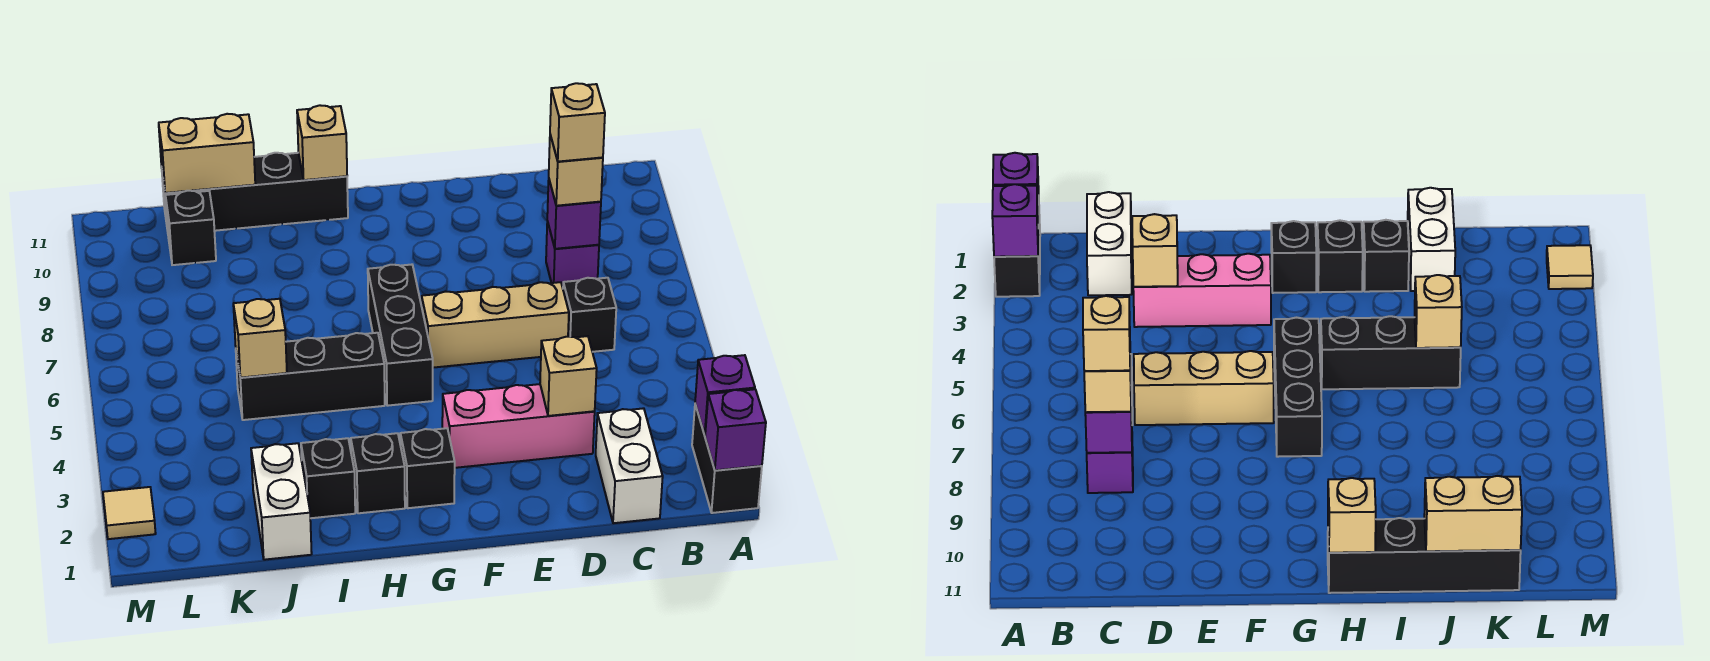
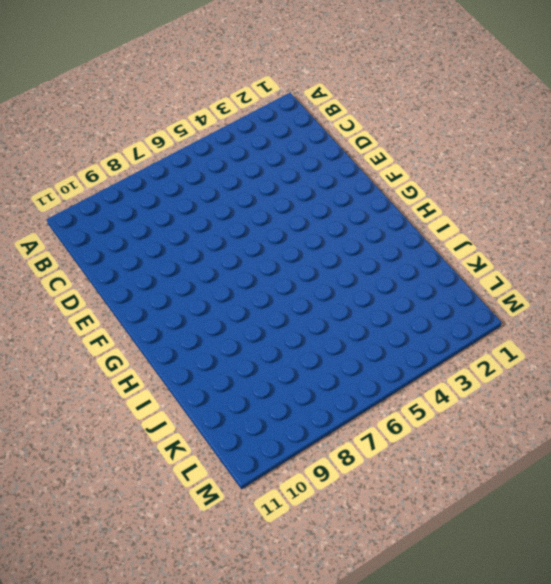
none -> black 1x2 brick [692,404,762,513]
none -> white 1x2 brick [596,408,663,523]
none -> black 1x1 brick [563,278,616,352]

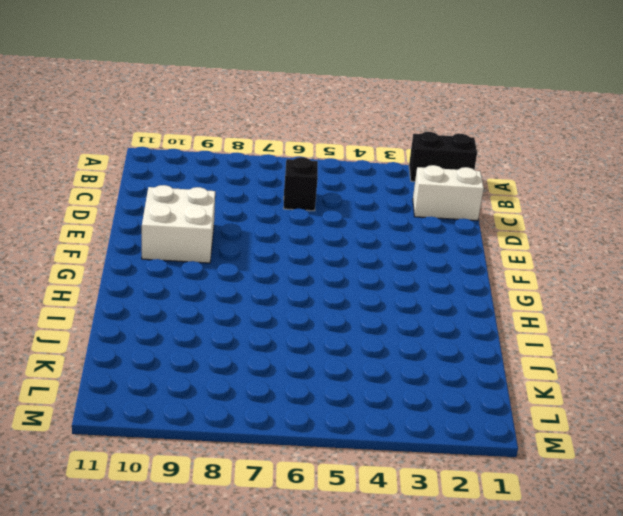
white 2x2 brick [142,185,215,263] -> none
none -> purple 1x1 brick [546,221,599,288]
none -> pink 1x3 brick [442,384,595,468]
none -> tan 1x3 brick [422,282,569,368]

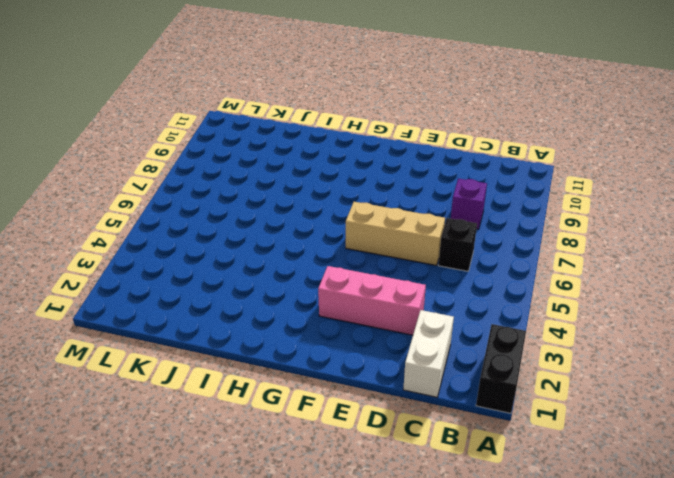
none -> black 1x1 brick [400,428,455,508]
none -> black 1x3 brick [368,265,433,406]
none -> black 1x1 brick [351,433,405,513]

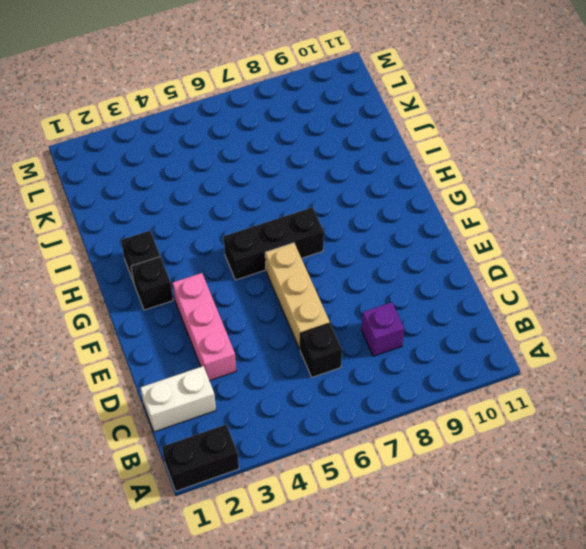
none -> black 1x3 brick [236,333,385,420]
none -> black 1x4 brick [161,153,348,231]
none -> black 1x1 brick [301,438,355,518]

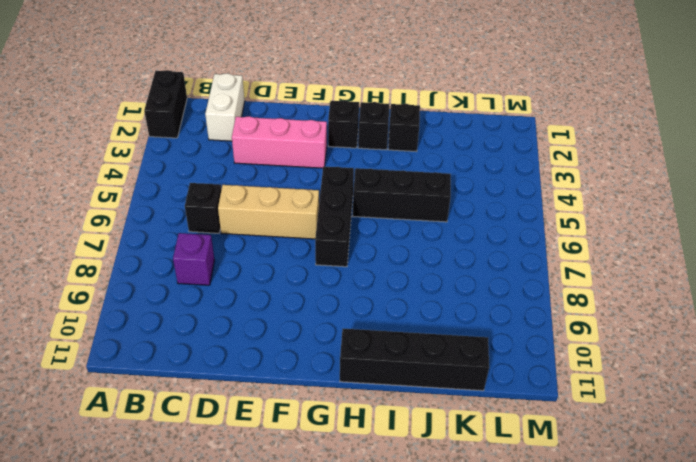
none -> white 1x2 brick [251,443,312,560]
none -> black 1x1 brick [165,191,216,265]
none -> tan 1x1 tile [103,487,156,539]

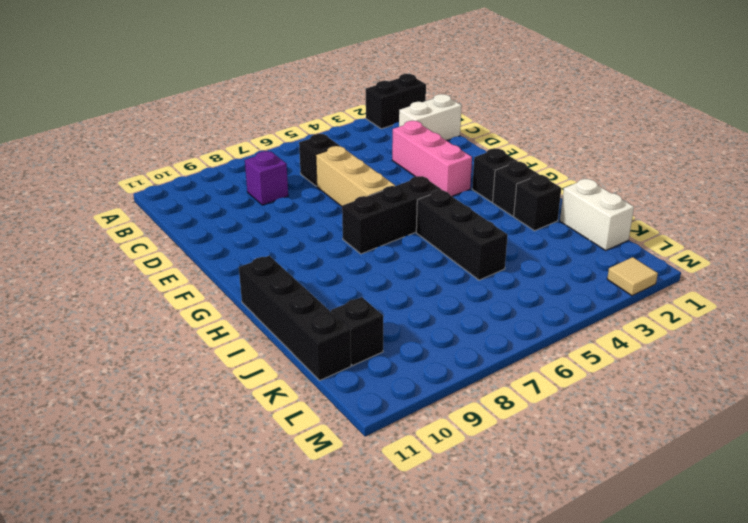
white 1x2 brick [560,179,634,251] -> white 1x2 brick turned to [251,443,312,560]
none -> purple 1x1 brick [705,389,766,470]
none -> purple 1x1 brick [695,355,755,435]
none -> purple 1x1 brick [547,180,601,249]

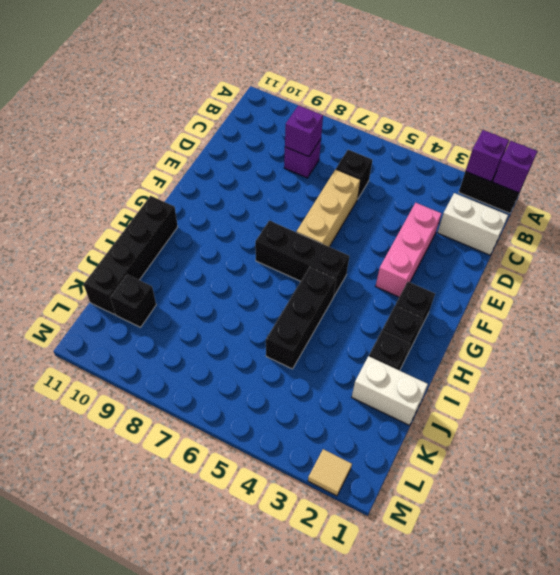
none -> tan 1x1 brick [540,336,597,416]
none -> tan 1x1 brick [297,105,347,180]
none -> tan 1x1 brick [233,299,287,378]

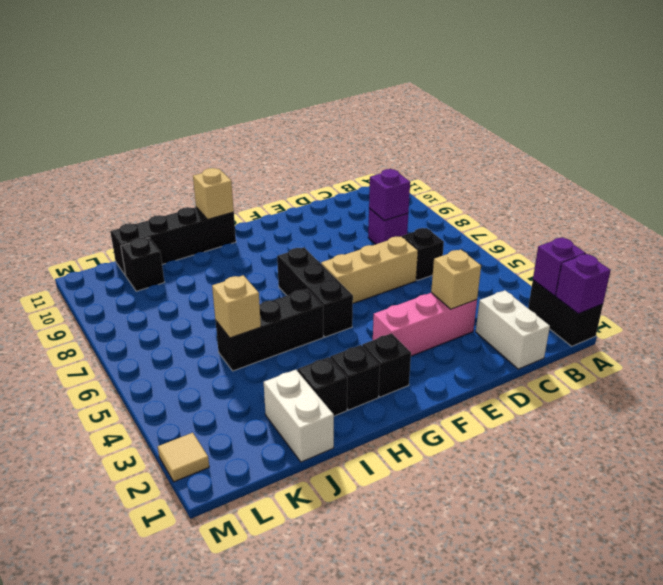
none -> tan 1x2 brick [159,114,255,193]
none -> tan 1x1 brick [549,135,603,206]
none -> tan 1x1 brick [550,83,605,162]

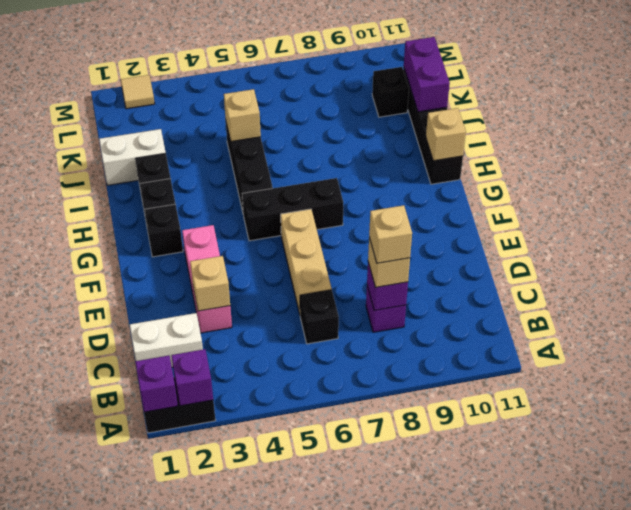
purple 1x2 brick [404,37,450,112] -> tan 1x2 brick [159,114,255,193]

